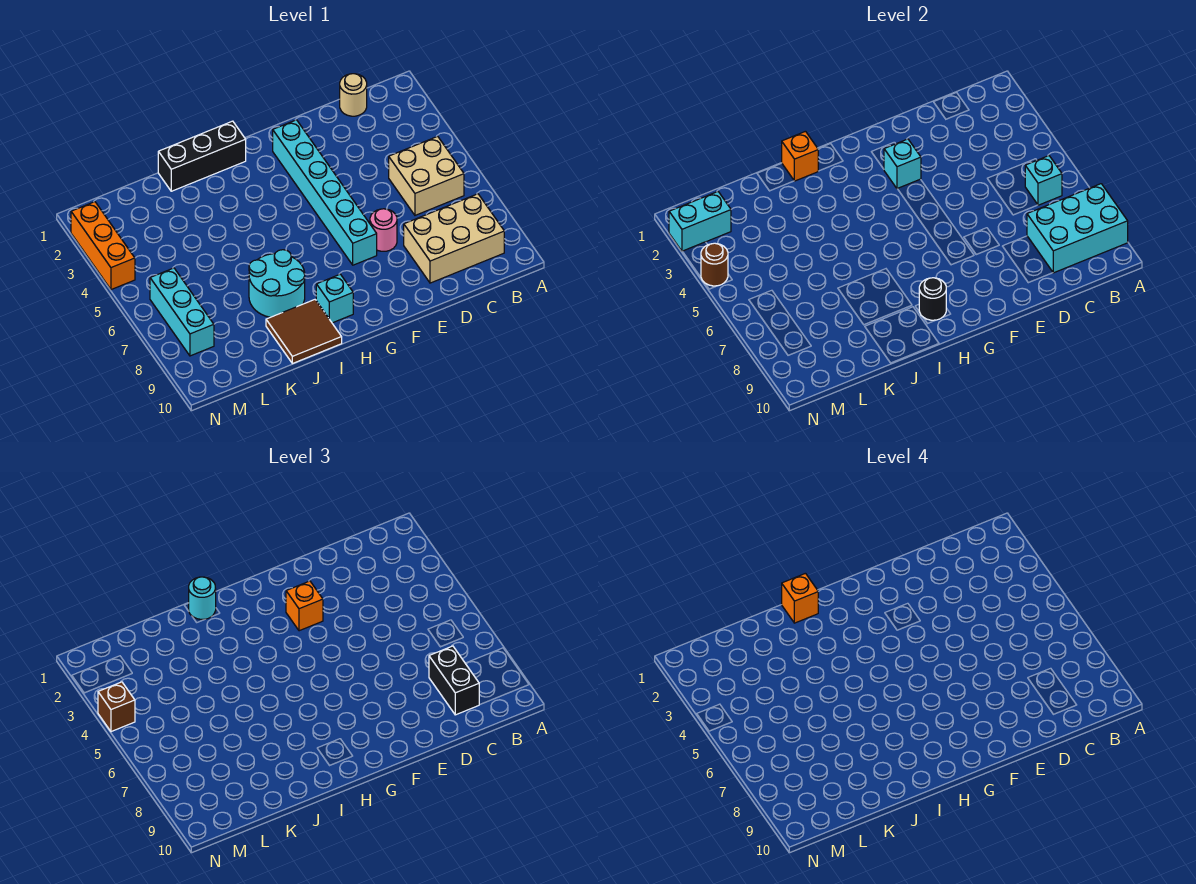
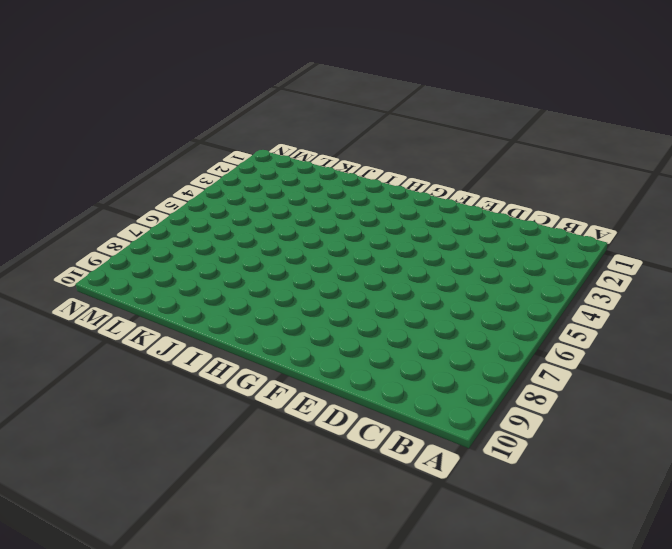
none -> tan 2x2 brick [389,136,464,215]
none -> tan 2x3 brick [404,194,504,283]
none -> tan 1x1 round brick [340,74,367,116]

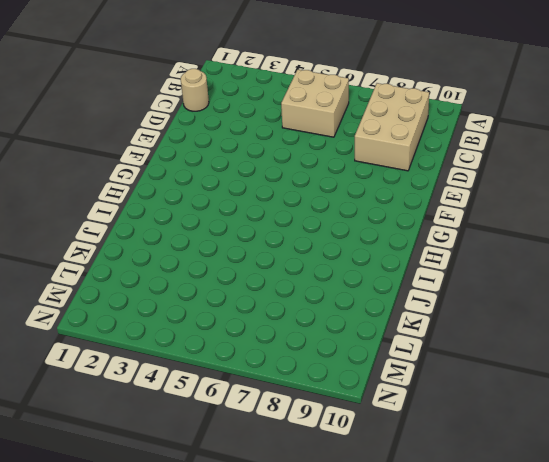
none -> pink 1x1 round brick [370,209,397,251]
none -> cyan 1x6 brick [273,120,377,265]
none -> black 1x3 brick [158,121,246,191]

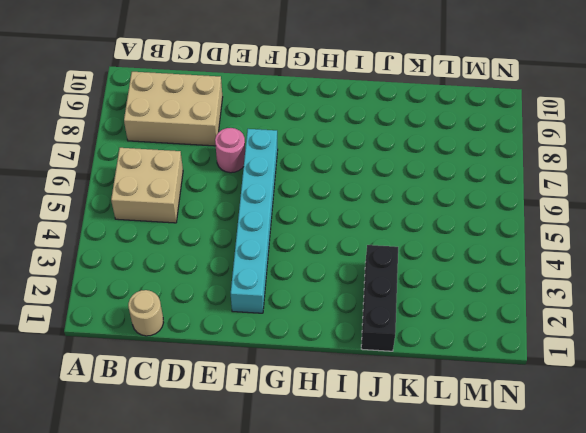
black 1x3 brick [361,245,398,351] -> black 1x3 brick turned to [158,121,246,191]
none -> cyan 1x1 brick [316,274,353,323]
none -> cyan 2x2 round brick [249,250,305,317]
none -> brown 2x2 tile [266,300,342,364]

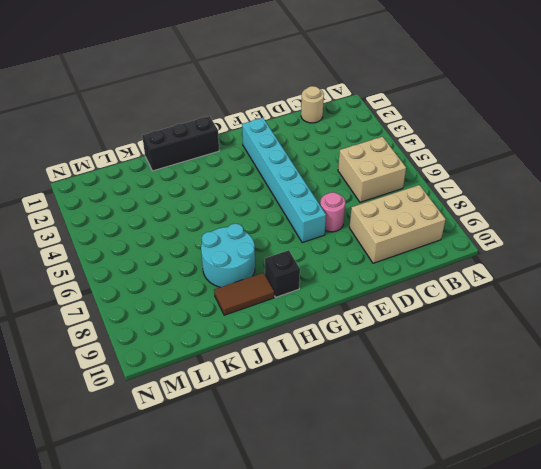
black 1x1 brick [265,250,300,297] -> cyan 1x1 brick [316,274,353,323]
brown 1x2 tile [214,273,274,315] -> brown 2x2 tile [266,300,342,364]
none -> cyan 1x3 brick [150,268,214,356]
none -> orange 1x3 brick [71,202,135,290]
none -> cyan 2x3 brick [1027,184,1128,273]

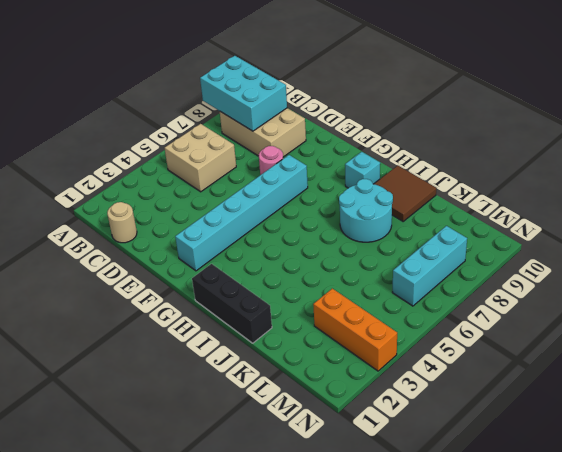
orange 1x3 brick [313,289,397,371] -> orange 1x3 brick turned to [71,202,135,290]
none -> cyan 1x1 brick [1025,156,1062,205]
none -> cyan 1x1 brick [884,139,921,189]
none -> black 1x1 round brick [919,278,946,320]

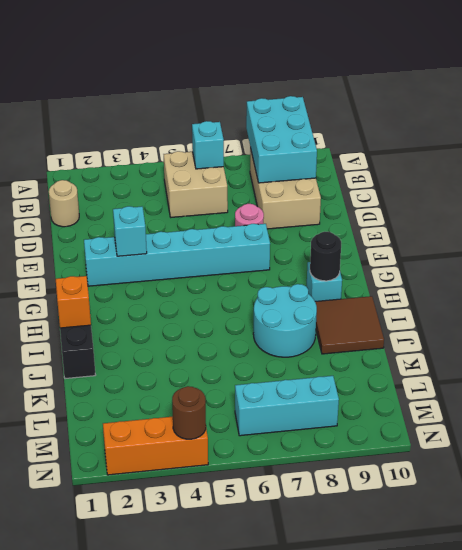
none -> cyan 1x2 brick [669,192,731,251]
none -> black 1x2 brick [429,646,479,715]
none -> orange 1x1 brick [286,581,323,631]

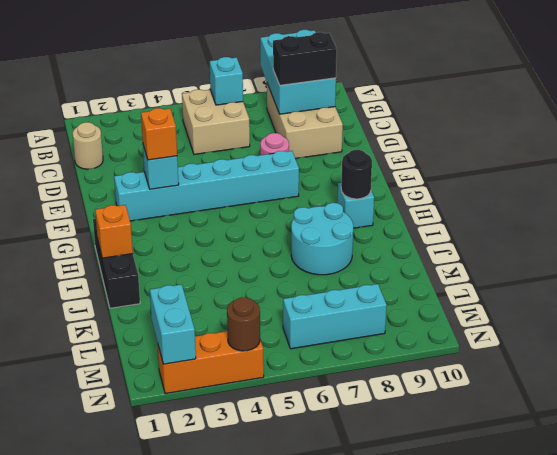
none -> brown 2x2 tile [266,300,342,364]
none -> cyan 1x1 round brick [189,577,216,619]
none -> brown 1x1 brick [98,682,135,732]

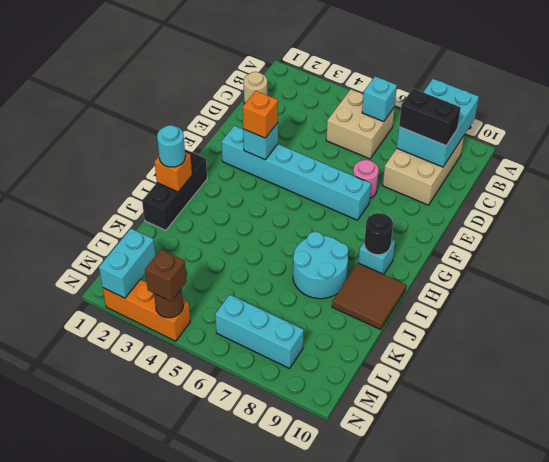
none -> orange 1x1 brick [782,573,818,623]

